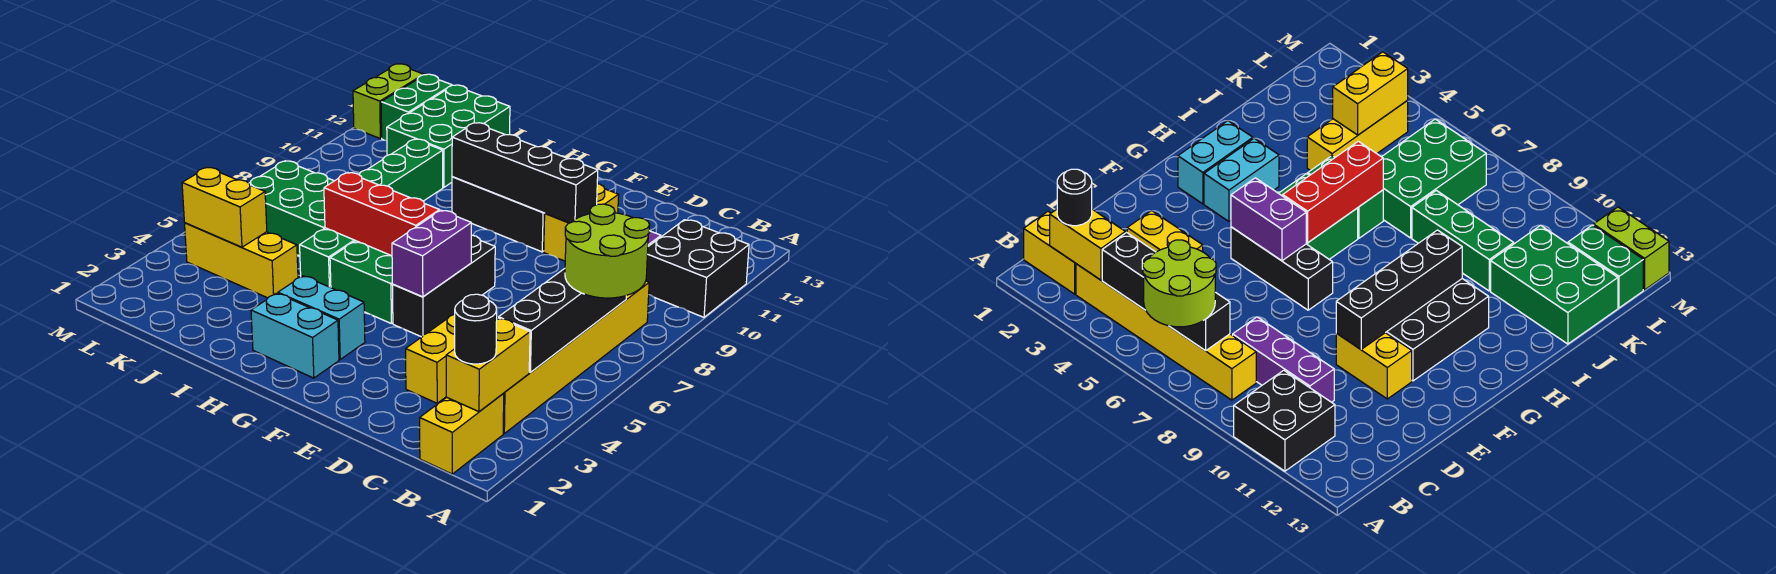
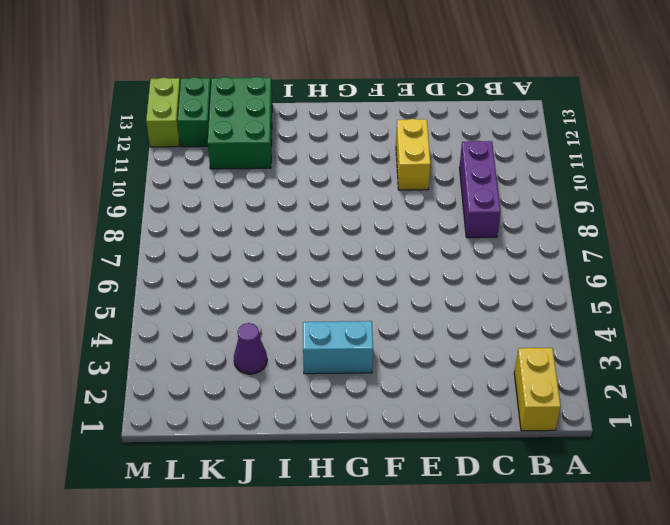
purple 1x1 cone [234,323,267,374] -> none
none -> black 2x2 brick [646,220,749,317]
none -> yellow 1x6 brick [503,281,649,433]
none -> yellow 1x2 brick [406,313,455,403]

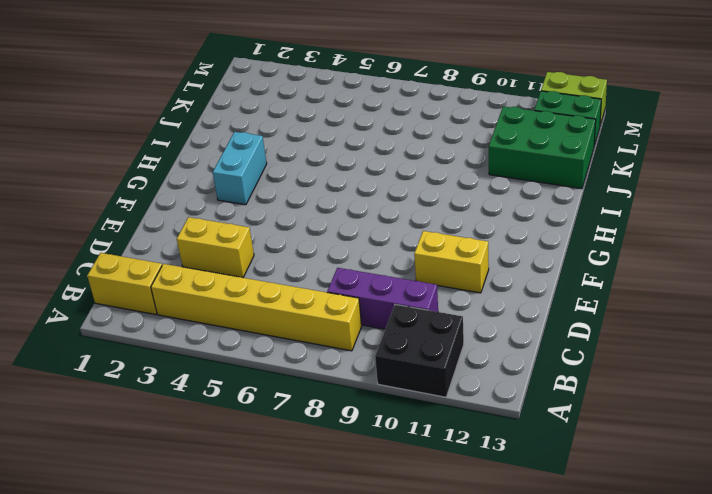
none -> black 1x3 brick [393,235,495,337]
none -> black 2x3 brick [452,177,545,252]
none -> cyan 1x2 brick [251,293,339,378]

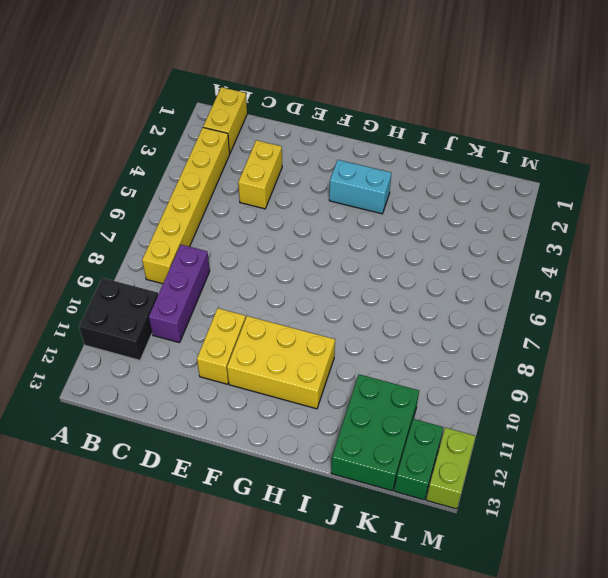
yellow 2x3 brick [227,316,335,409] -> black 2x3 brick [452,177,545,252]
none -> black 1x3 brick [393,235,495,337]
none -> cyan 1x2 brick [251,293,339,378]
none -> green 2x2 brick [330,241,393,323]

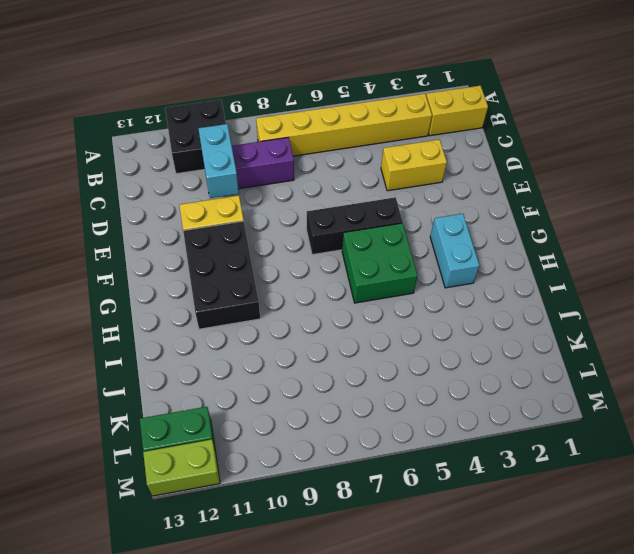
cyan 1x2 brick [198,124,239,198] -> cyan 1x2 brick moved to [251,293,339,378]
none -> green 1x2 brick [300,228,355,288]
none -> yellow 1x3 brick [185,223,298,298]
none -> green 2x3 brick [249,161,334,256]

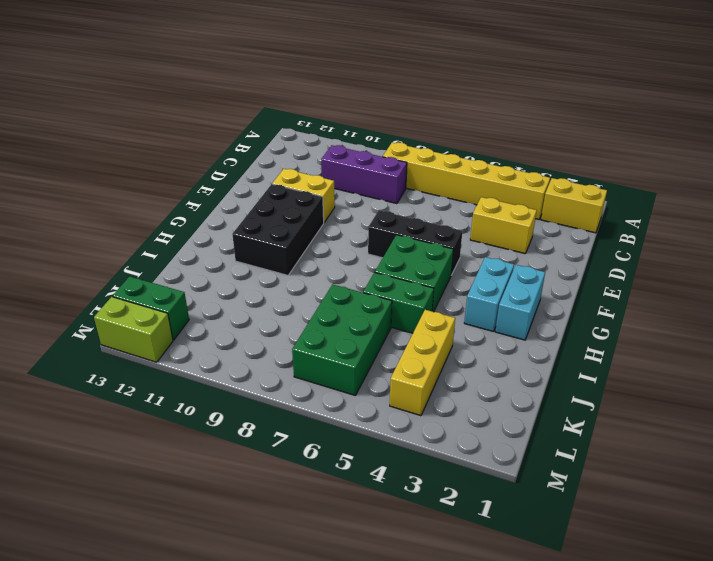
none -> black 2x2 brick [646,220,749,317]
none -> green 1x3 brick [359,139,443,201]
none -> green 2x3 brick [387,85,510,187]

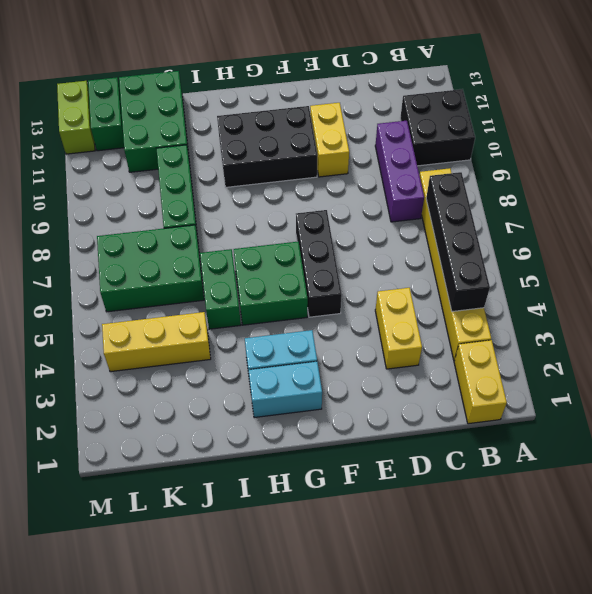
none -> yellow 1x2 brick [446,318,530,412]
none -> black 1x4 brick [452,123,598,223]
none -> purple 1x2 brick [392,210,471,297]

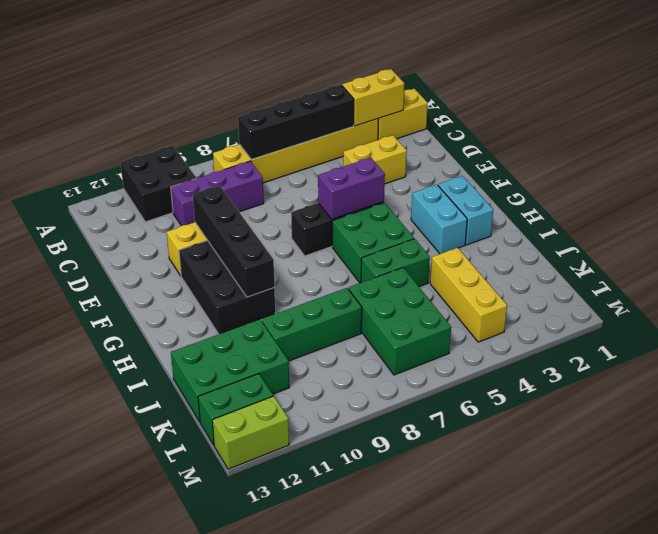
none -> red 1x3 brick [324,173,440,256]
none -> yellow 1x2 brick [182,168,267,247]
none -> lime 2x2 round brick [565,204,650,298]

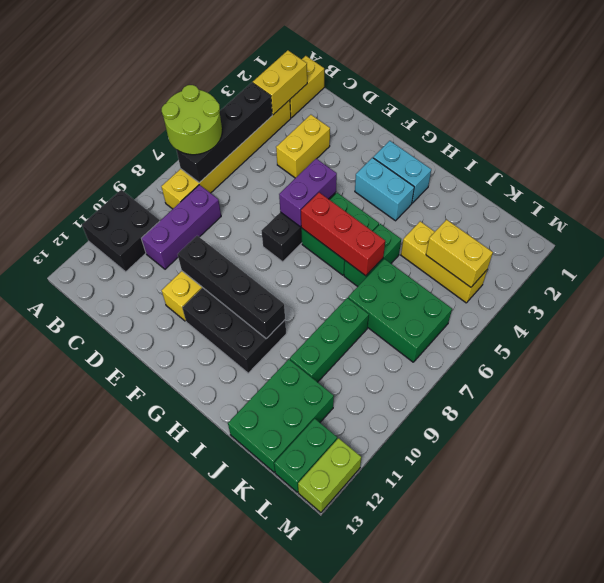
none -> black 1x1 round brick [455,294,497,364]

